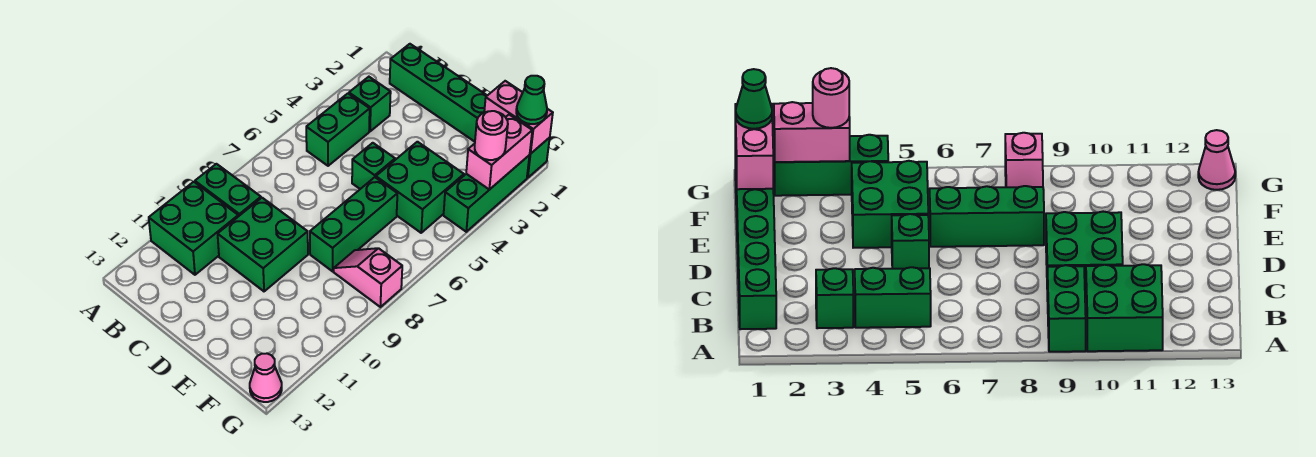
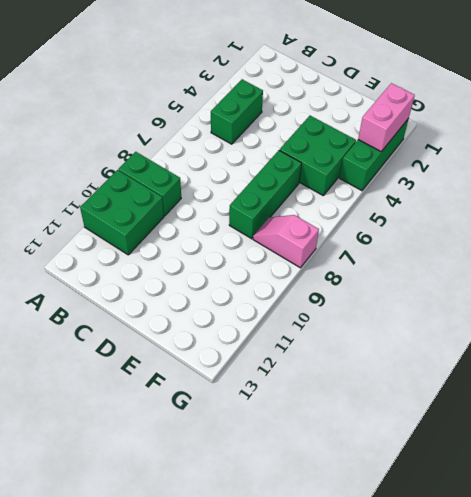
none -> green 1x6 brick [390,44,550,178]
none -> green 1x1 brick [349,77,391,131]
none -> green 2x2 brick [218,198,308,291]

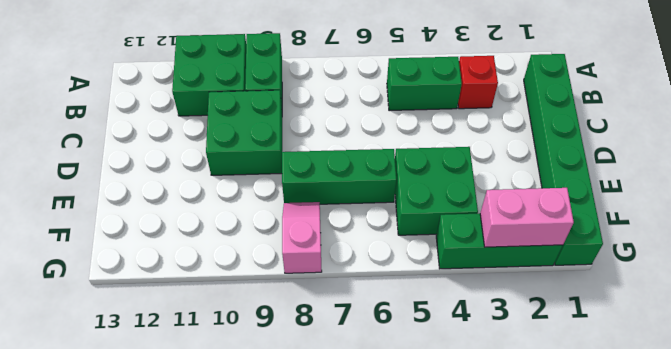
red 1x1 brick [458,56,498,109] -> green 1x1 brick [349,77,391,131]
none -> green 1x1 brick [352,143,395,189]
none -> pink 1x1 cone [250,354,282,402]
none -> pink 1x2 brick [484,81,553,154]

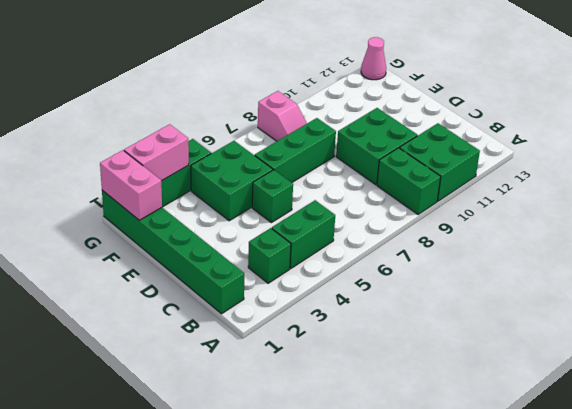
none -> green 1x1 cone [516,76,547,124]
none -> pink 1x1 round brick [475,111,508,160]

